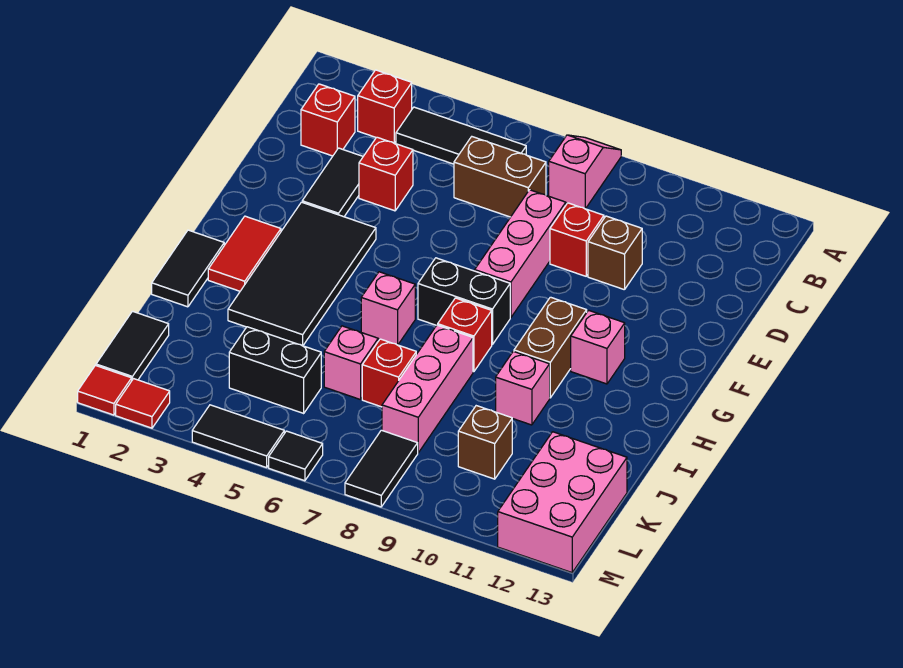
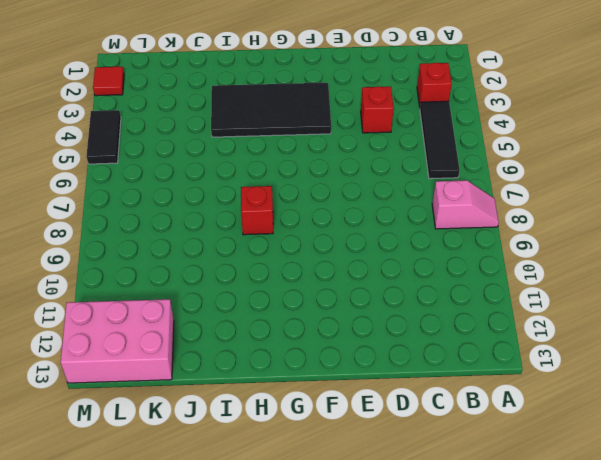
none -> red 1x1 brick [301,84,355,156]
none -> brown 1x2 brick [454,137,546,217]
none -> black 1x2 tile [302,148,363,217]
none -> pink 1x3 brick [475,190,566,317]

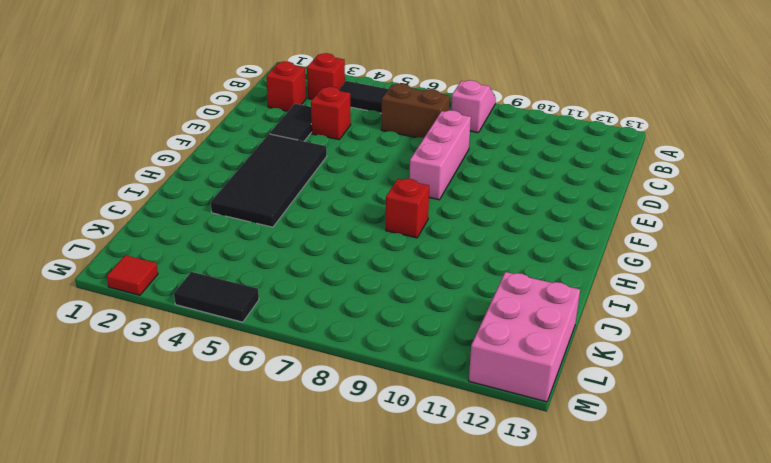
none -> red 1x1 brick [550,203,604,276]
none -> brown 1x1 brick [588,216,642,290]
none -> red 1x2 tile [208,216,281,291]
none -> black 1x2 brick [418,258,510,345]

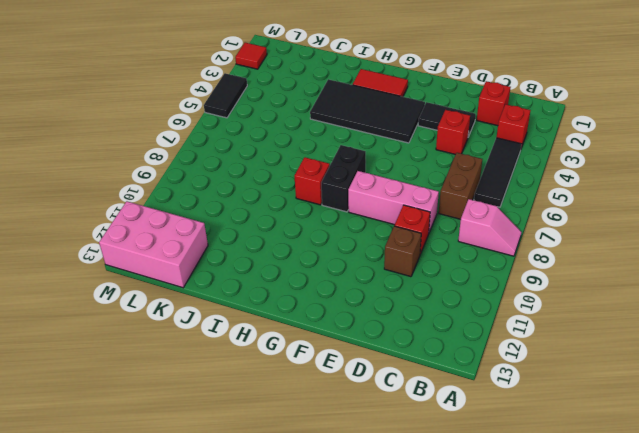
none -> brown 1x2 brick [514,297,587,398]
none -> pink 1x1 brick [571,310,625,384]
none -> black 1x2 tile [152,230,224,307]
none -> pink 1x1 brick [361,272,415,345]

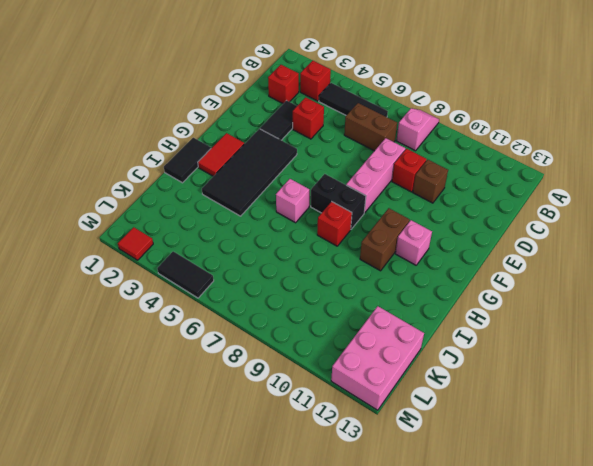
none -> pink 1x3 brick [382,325,473,453]
none -> pink 1x1 brick [496,351,550,425]
none -> pink 1x1 brick [324,326,378,400]
none -> red 1x1 brick [362,339,416,407]

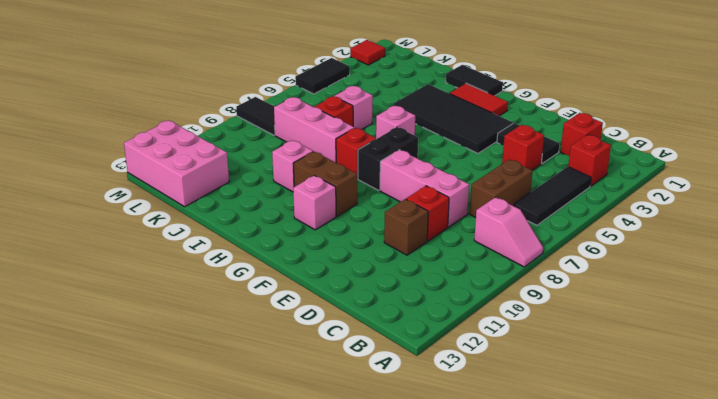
none -> black 1x2 tile [96,311,169,380]
none -> black 1x2 brick [229,327,321,413]
none -> brown 1x1 brick [458,406,512,479]
none -> red 1x1 tile [78,365,132,415]

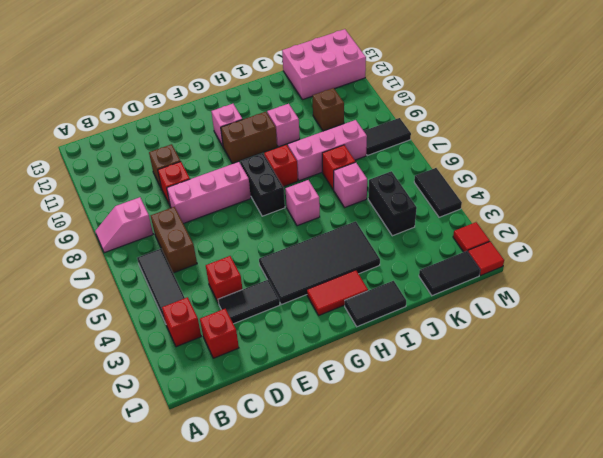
none -> black 1x1 tile [269,431,323,481]

